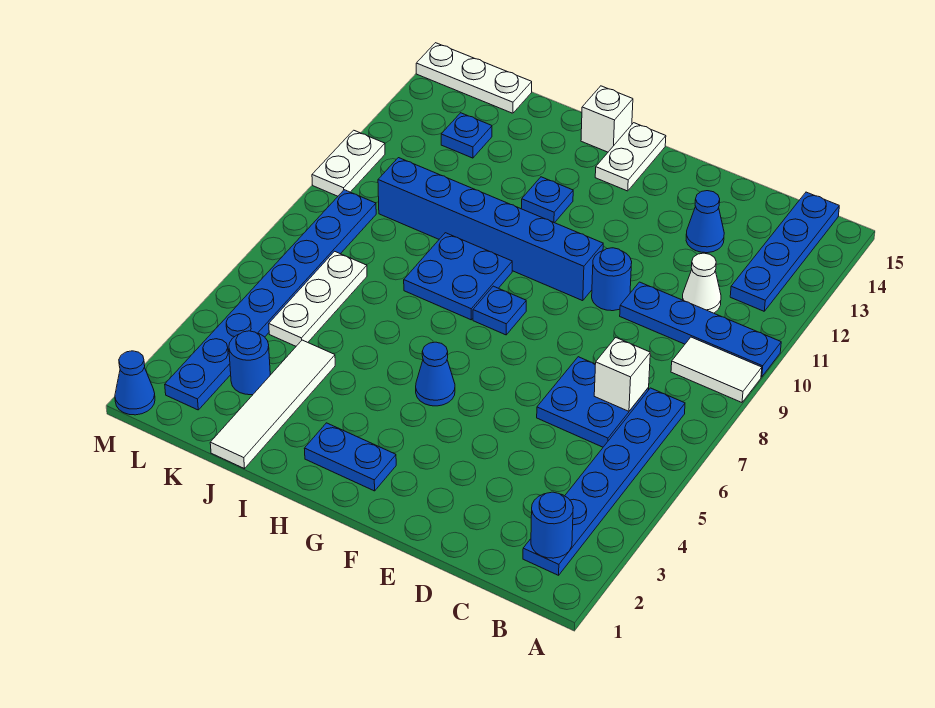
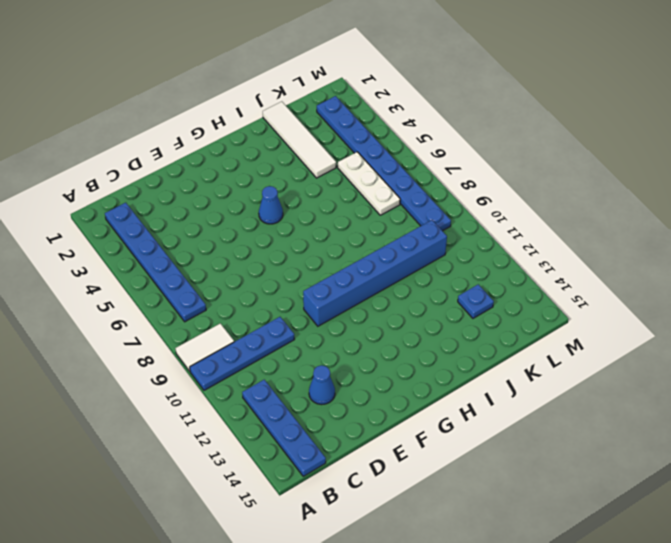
none -> blue 2x2 plate [537,357,649,447]
none -> white 1x1 cone [682,253,721,313]
none -> blue 1x1 round brick [592,248,632,311]

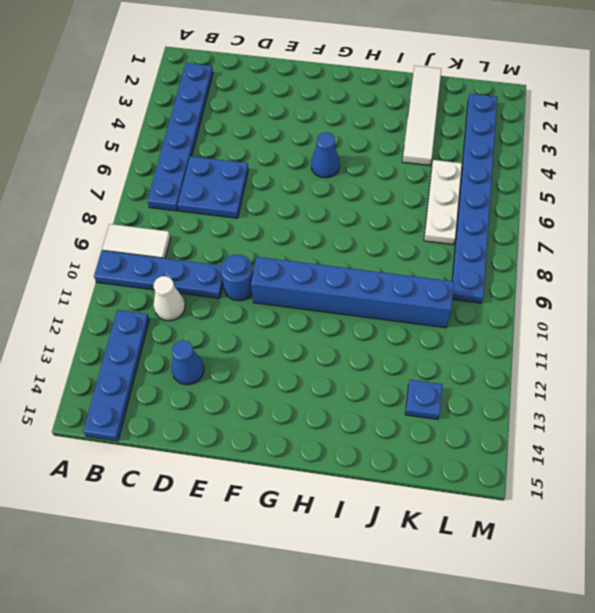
none -> blue 1x2 plate [304,423,396,491]
none -> blue 1x1 plate [473,286,526,335]
none -> white 1x2 plate [595,123,666,191]

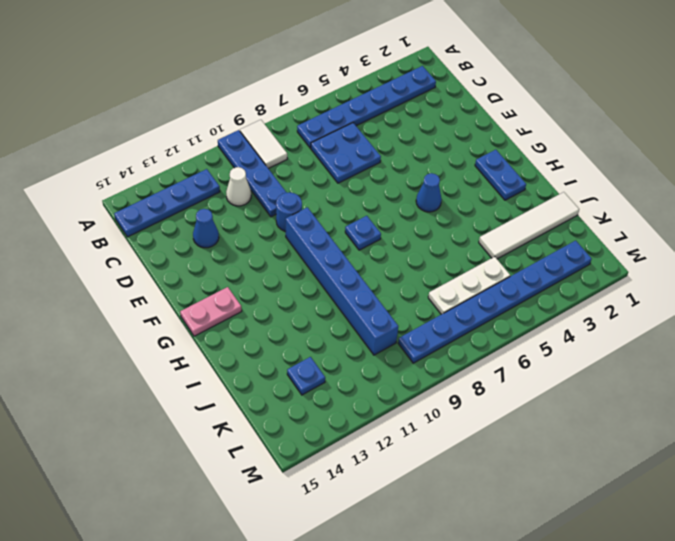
pink 1x2 plate [180,287,242,336] -> white 1x2 plate [595,123,666,191]
none -> blue 2x2 plate [404,233,512,320]
none -> blue 1x1 plate [522,177,573,223]
none -> white 1x1 brick [581,86,633,152]

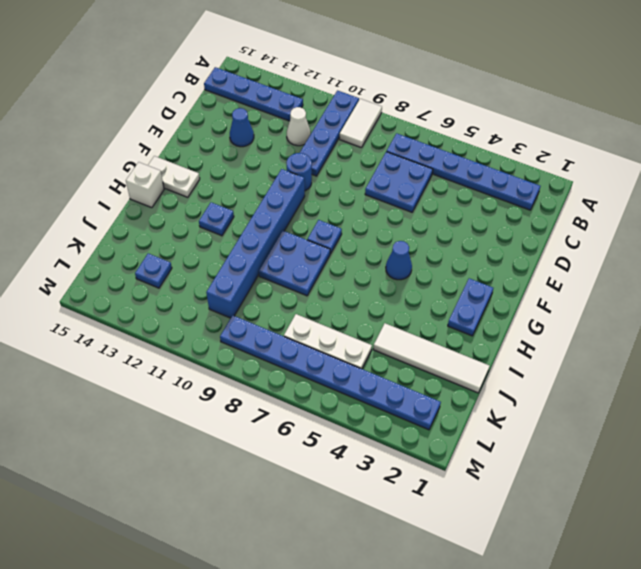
none -> blue 1x1 round brick [229,331,270,395]
none -> white 1x3 plate [416,43,532,113]
none -> blue 1x1 cone [115,351,155,415]

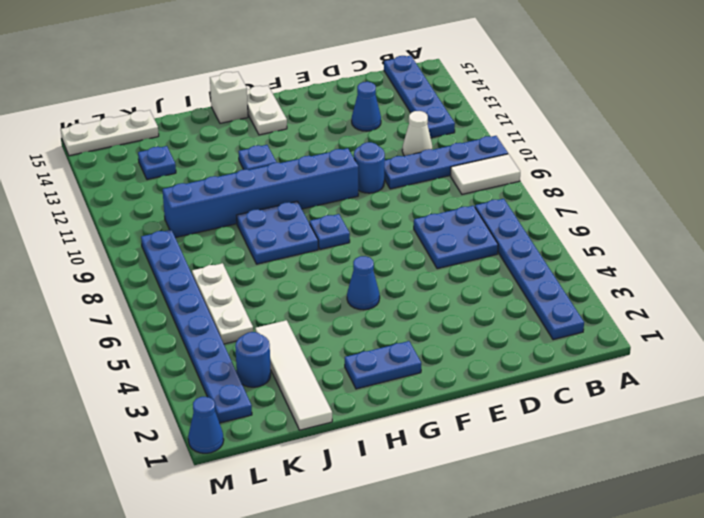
none -> white 1x2 plate [312,130,385,196]
none -> blue 1x1 round brick [531,492,573,558]
none -> white 1x1 brick [594,338,650,411]

